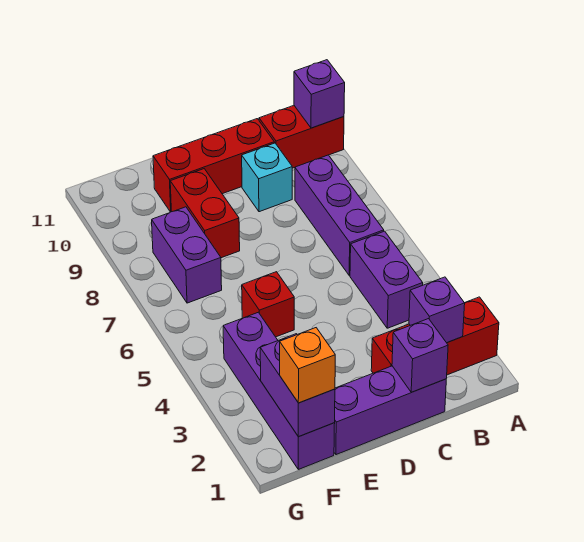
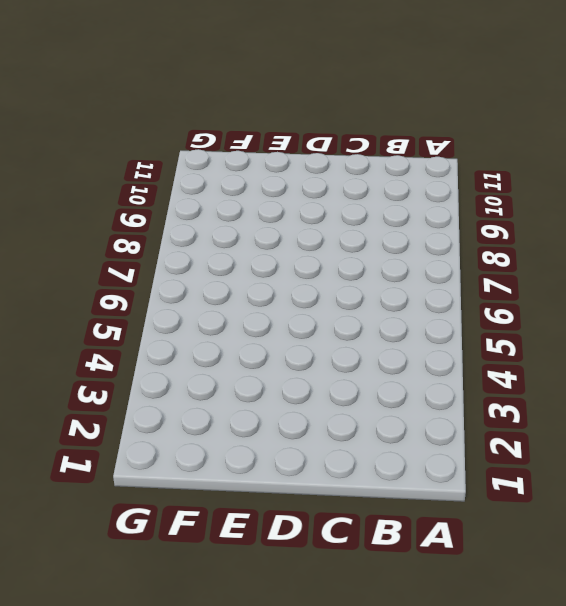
none -> red 1x3 brick [371,297,499,375]
none -> red 1x2 brick [259,106,344,168]
none -> purple 1x2 brick [350,231,423,328]

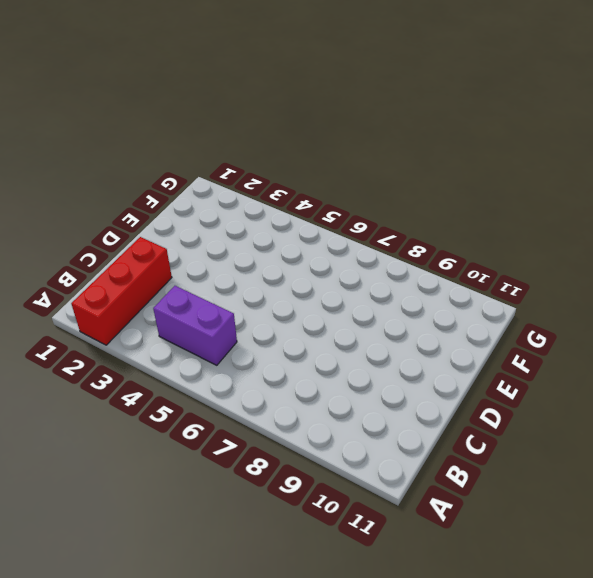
none -> red 1x2 brick [259,106,344,168]
none -> purple 1x3 brick [295,155,384,275]
none -> purple 1x3 brick [334,366,446,455]

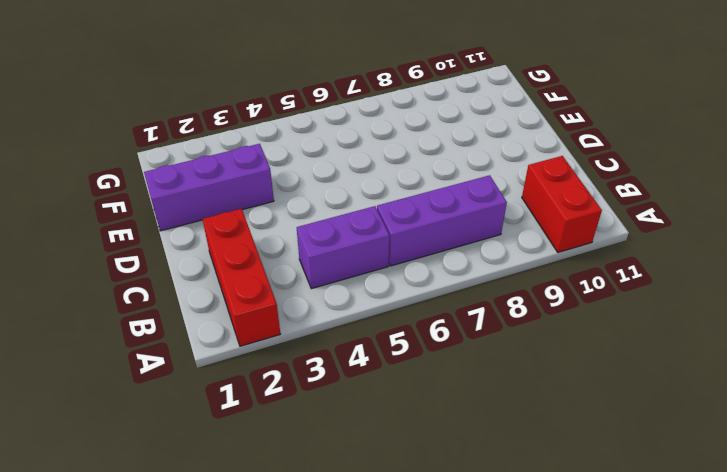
purple 1x3 brick [144,144,274,231] -> purple 1x3 brick turned to [334,366,446,455]
none -> cyan 1x1 brick [242,143,292,212]
none -> red 1x3 brick [153,119,274,212]
none -> red 1x1 brick [242,272,294,337]

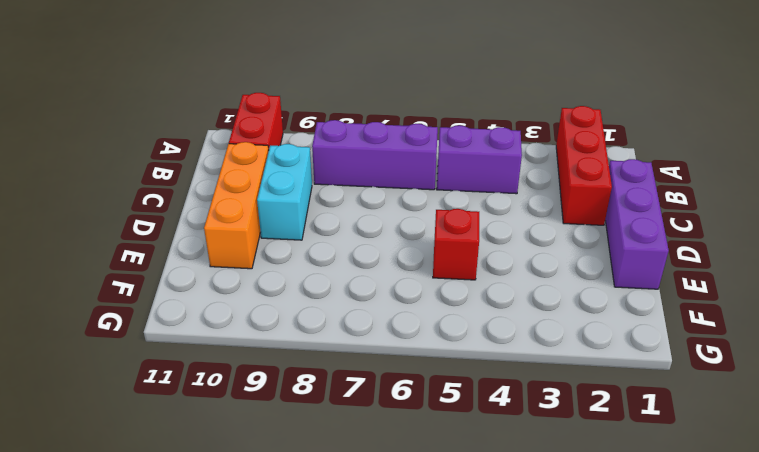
cyan 1x2 brick [257,144,312,240] -> cyan 1x1 brick [242,143,292,212]
orange 1x3 brick [204,142,269,269] -> red 1x3 brick [153,119,274,212]
none -> red 1x2 brick [170,169,240,258]
none -> purple 1x4 brick [223,312,335,469]
none -> purple 1x2 brick [152,207,222,303]

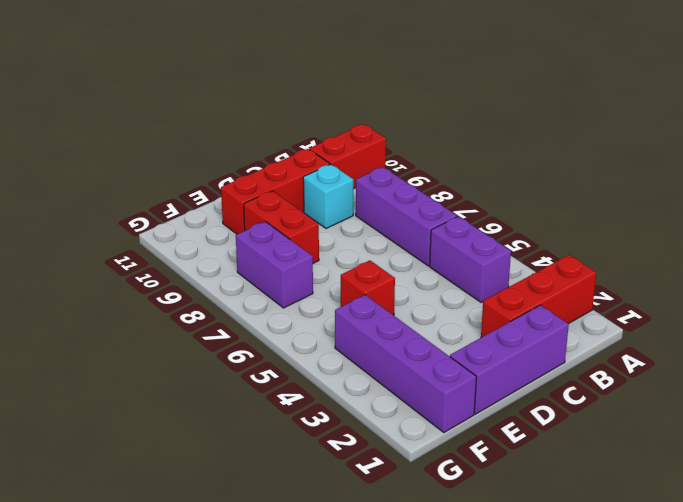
none -> purple 1x1 brick [294,60,345,128]
none -> purple 1x1 brick [409,277,465,343]
none -> purple 1x1 brick [392,319,448,392]

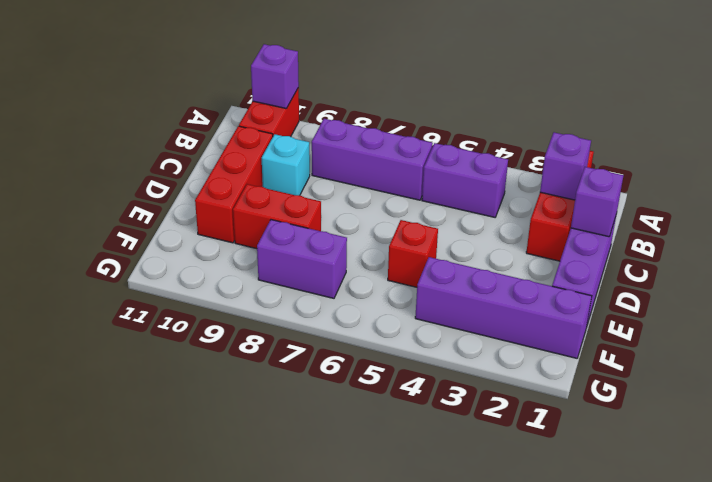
none -> purple 1x2 brick [260,334,335,437]
none -> orange 1x1 brick [280,328,335,403]

